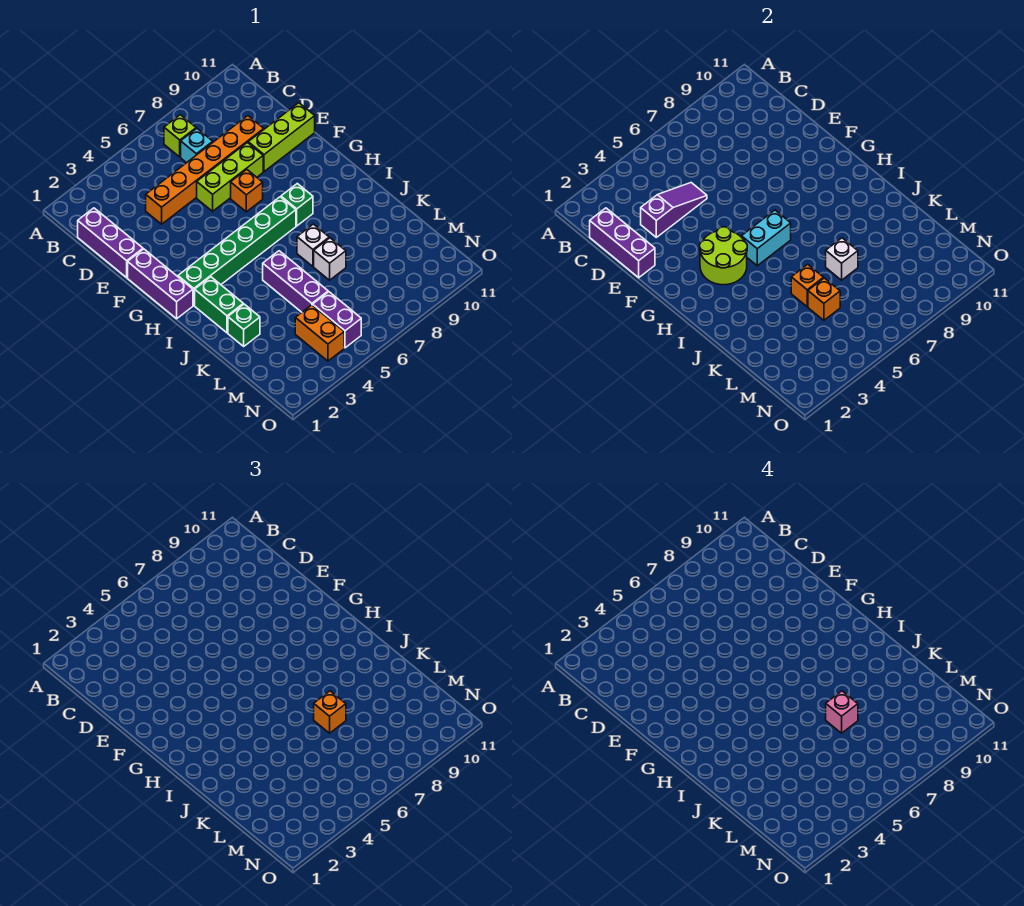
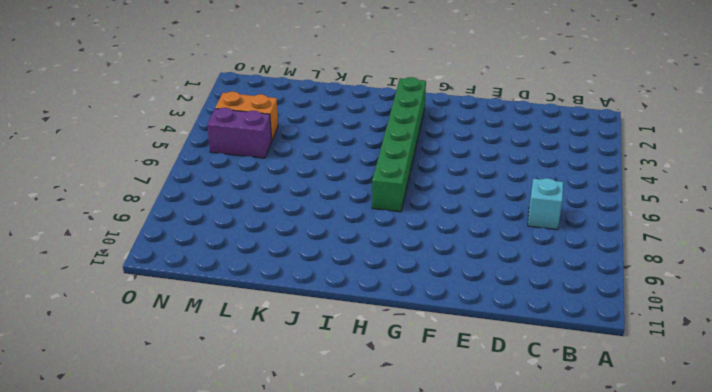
none -> lime 1x1 brick [164,115,196,157]
none -> purple 1x3 brick [78,208,143,278]
none -> orange 1x6 brick [146,116,264,224]

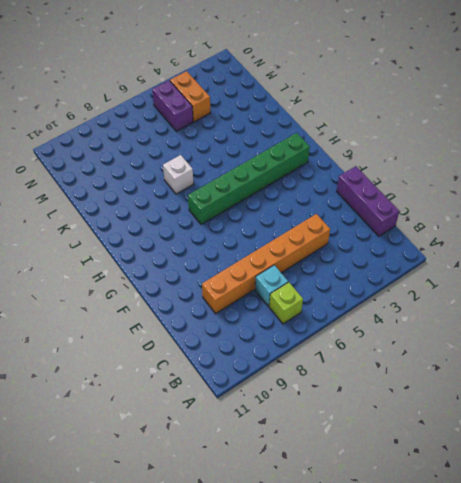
none -> lime 1x3 brick [197,143,263,211]
none -> lime 1x3 brick [248,103,315,172]
none -> purple 1x3 brick [128,249,193,319]

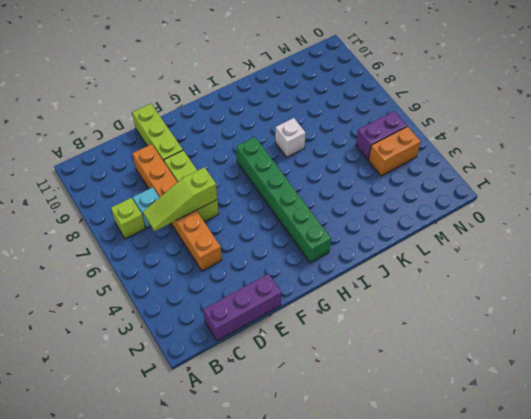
lime 1x3 slope [143,167,217,231] -> none
none -> purple 1x3 brick [128,249,193,319]
none -> orange 1x1 brick [231,170,263,212]
none -> green 1x1 brick [281,184,313,226]

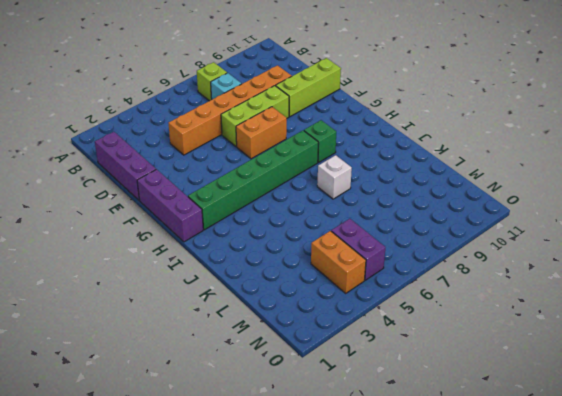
orange 1x2 brick [236,107,287,159] -> orange 1x1 brick [231,170,263,212]
none -> green 1x2 brick [195,277,243,333]
none -> purple 1x3 brick [263,251,328,312]
none -> green 1x1 brick [228,304,260,346]

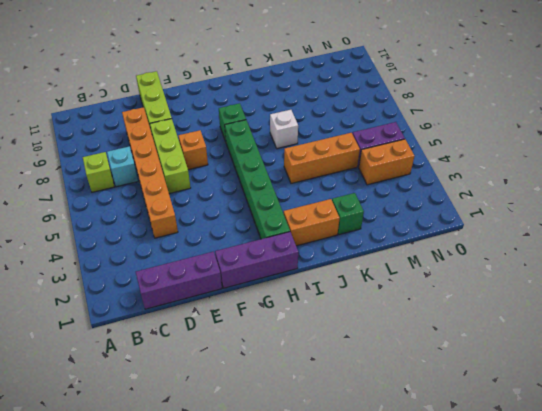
orange 1x2 brick [284,199,340,246] -> green 1x2 brick [195,277,243,333]
orange 1x3 brick [284,133,360,184] -> purple 1x3 brick [263,251,328,312]
none -> white 1x1 brick [314,238,346,280]
none -> purple 1x3 brick [590,208,655,278]
none -> purple 1x3 slope [641,183,707,237]

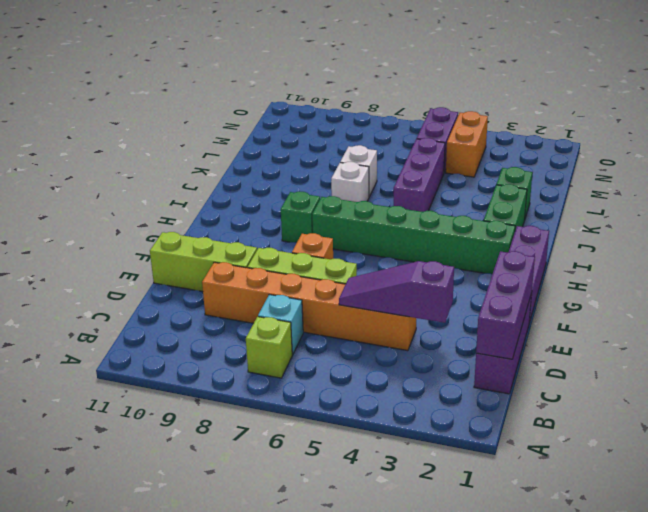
none -> lime 2x2 round brick [700,227,747,285]
none -> cyan 1x2 brick [741,210,791,266]
none -> orange 1x1 brick [791,264,824,307]

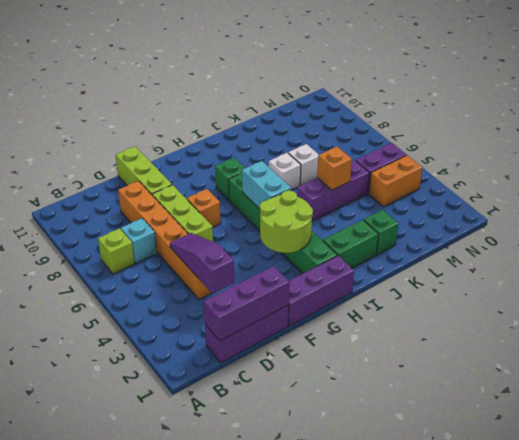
none -> white 1x1 brick [826,238,858,280]
none -> orange 1x1 brick [808,278,840,320]
none -> orange 1x1 brick [314,691,346,733]

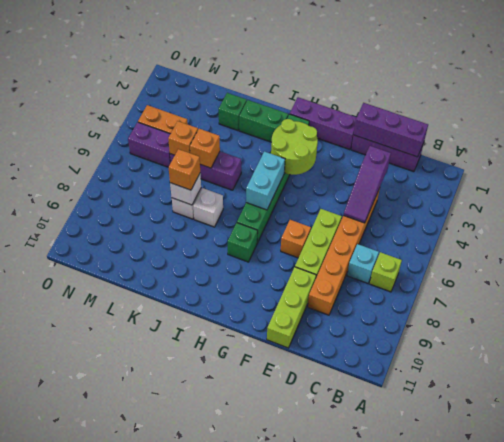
none -> pink 1x1 brick [826,691,858,733]

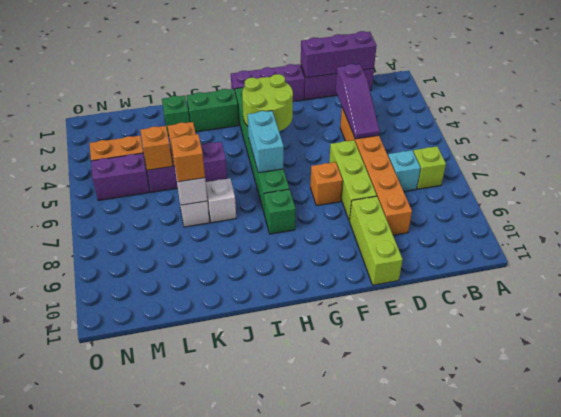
none -> pink 1x1 brick [826,691,858,733]

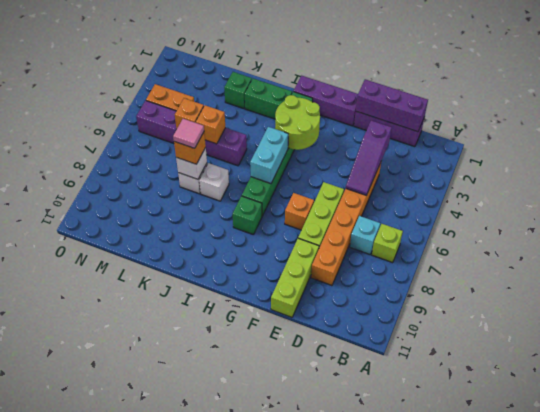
pink 1x1 tile [173,119,204,148] -> pink 1x1 brick [826,691,858,733]

